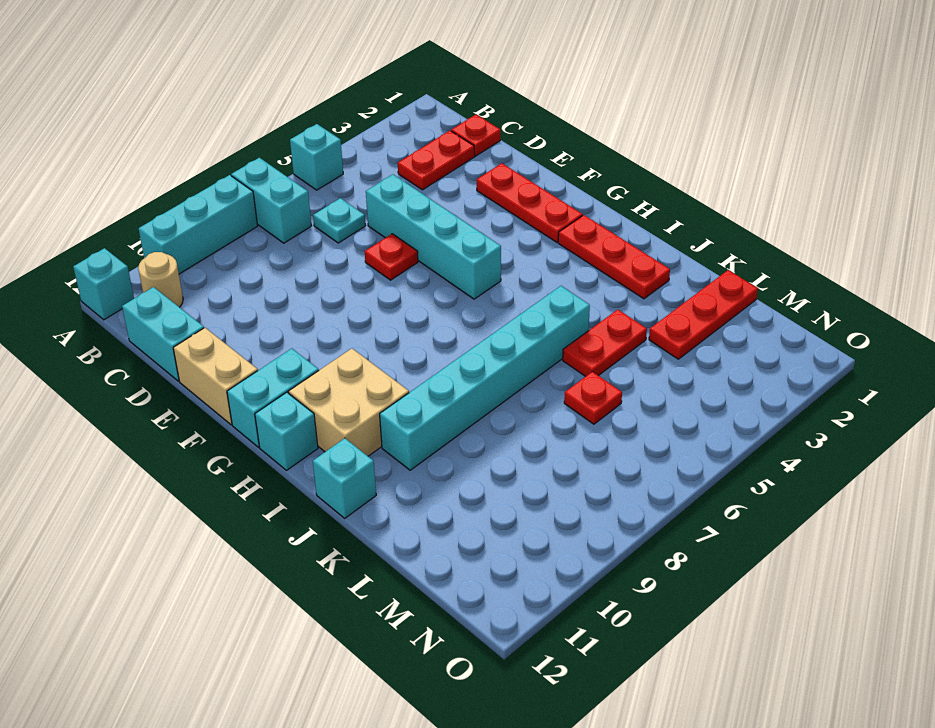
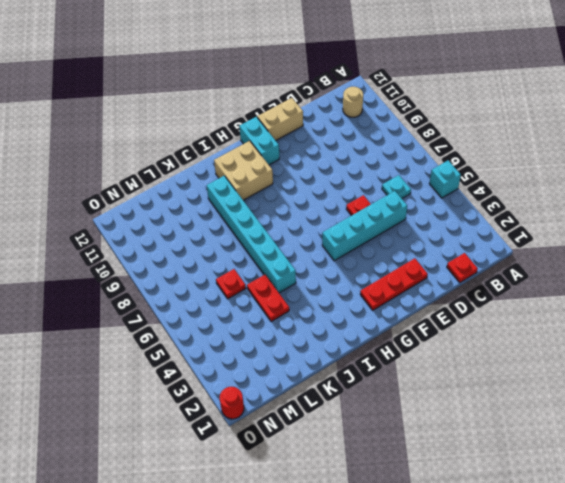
red 1x1 round brick [220,387,244,419] -> none
none -> cyan 1x2 brick [231,158,312,243]
none -> cyan 1x3 brick [139,175,258,274]
none -> cyan 1x1 brick [73,248,134,320]

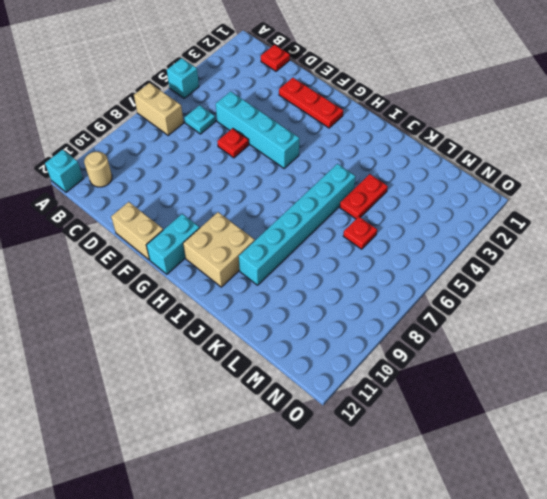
tan 1x2 brick [134,83,184,136] -> cyan 1x2 brick [231,158,312,243]
none -> cyan 1x3 brick [139,175,258,274]
none -> red 1x2 plate [398,131,475,190]
none -> cyan 1x2 brick [122,287,204,381]

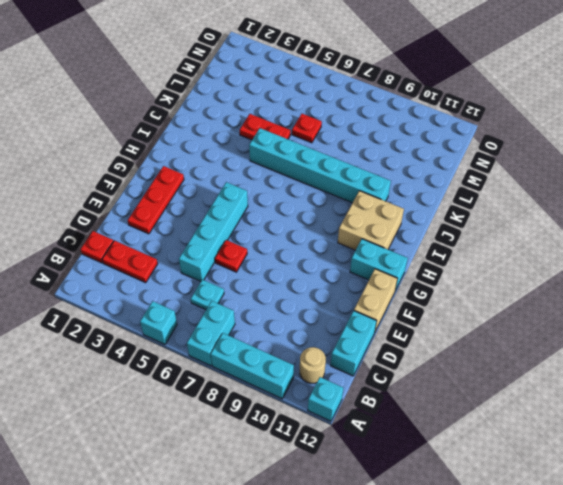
none -> red 1x3 plate [558,215,670,299]
none -> cyan 1x1 brick [255,392,318,470]
none -> cyan 1x1 brick [313,438,376,518]

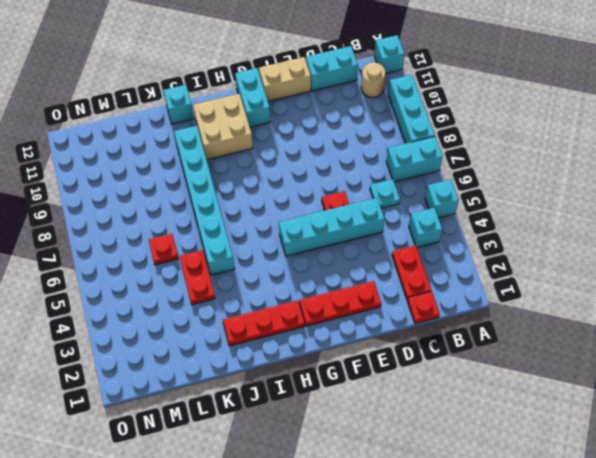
cyan 1x1 brick [409,208,442,248] -> cyan 1x1 brick moved to [255,392,318,470]
none -> red 1x3 plate [649,270,758,359]

